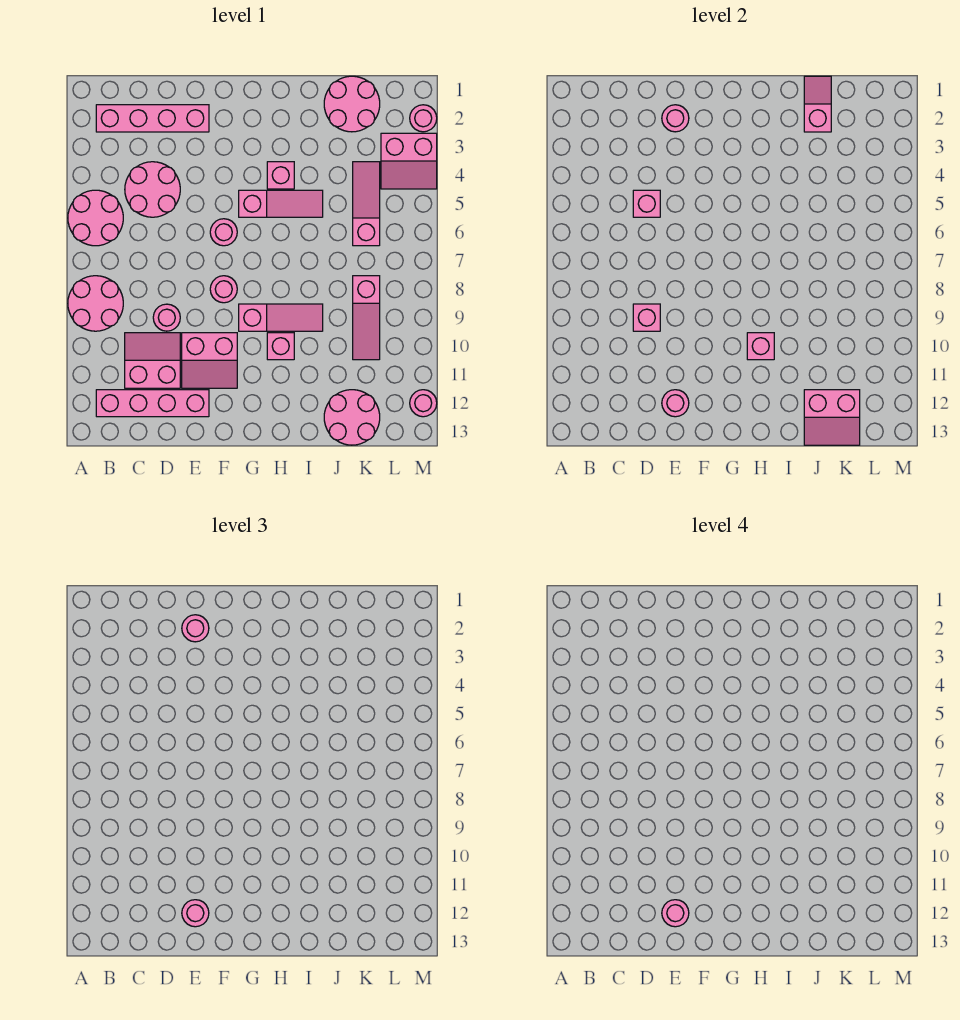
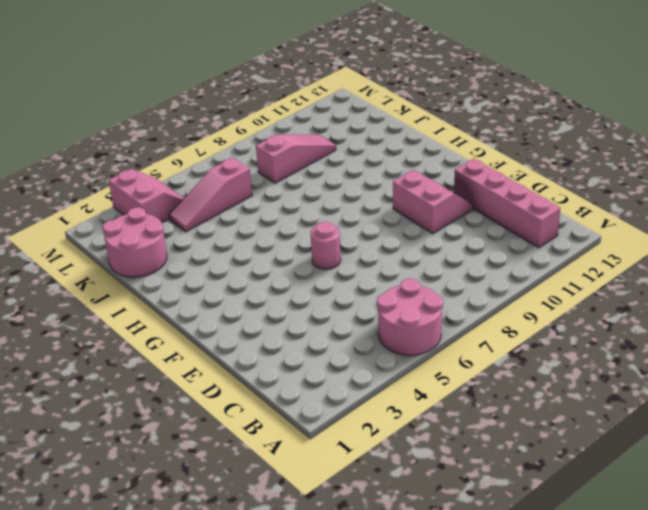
none -> pink 2x2 round brick [68,276,123,331]
none -> pink 1x4 brick [96,105,209,132]
none -> pink 2x2 round brick [125,162,180,217]
none -> pink 2x2 slope [125,333,180,388]

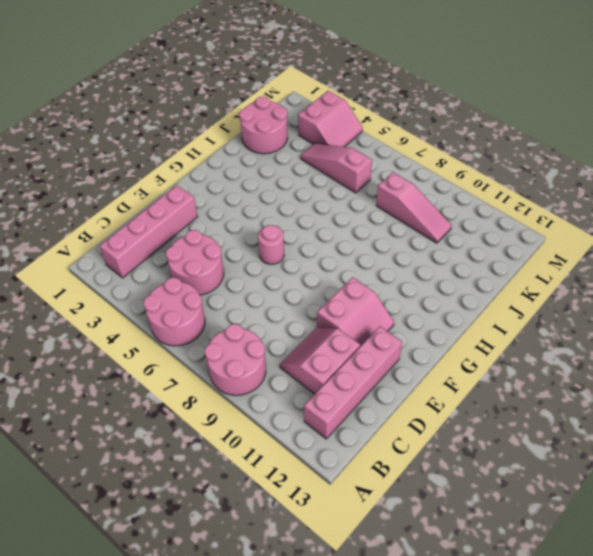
none -> pink 1x1 round brick [153,304,180,331]
none -> pink 1x1 round brick [210,276,237,303]
none -> pink 1x3 slope [239,190,323,217]
none -> pink 1x3 slope [239,304,323,331]

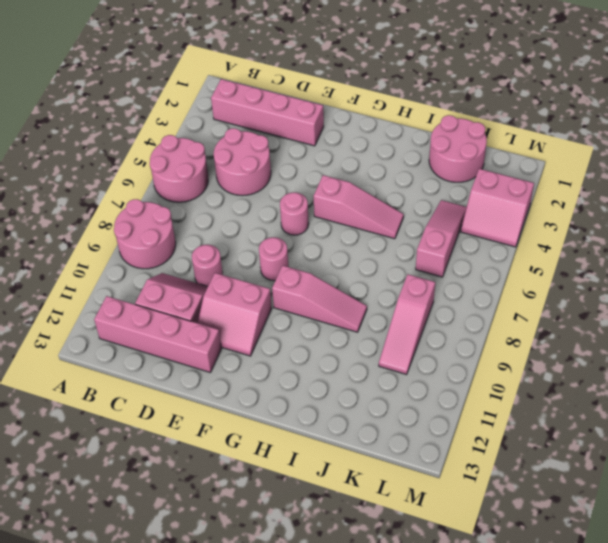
none -> pink 1x1 brick [267,162,294,189]
none -> pink 1x1 brick [267,333,294,360]
none -> pink 2x2 round brick [324,390,380,445]
none -> pink 1x1 round brick [410,105,437,132]

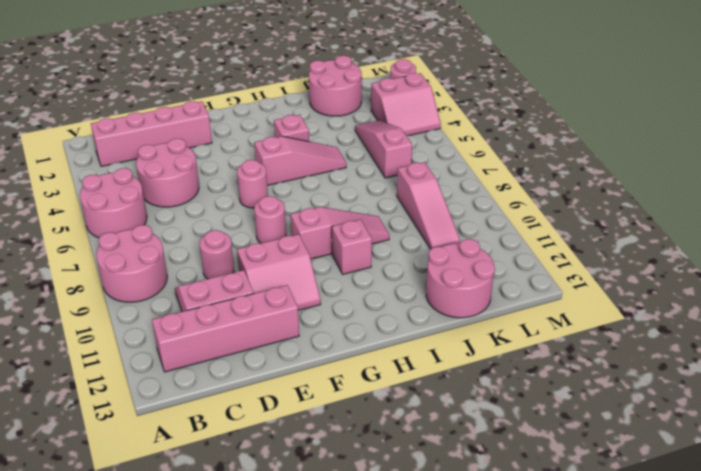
none -> pink 1x1 round brick [410,390,437,417]
none -> pink 1x1 brick [633,190,660,217]
none -> pink 1x1 brick [633,304,660,331]
none -> pink 1x1 round brick [662,105,689,132]

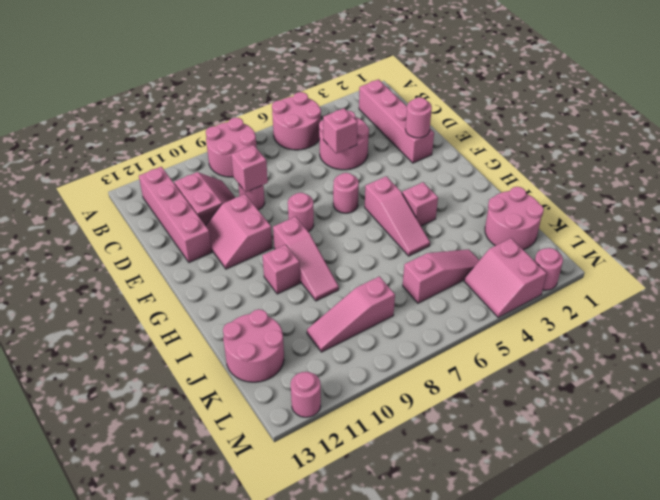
none -> pink 1x1 round brick [662,390,689,417]
none -> pink 1x1 brick [747,333,774,360]
none -> pink 1x2 slope [804,76,831,132]
none -> pink 2x2 slope [804,390,860,445]

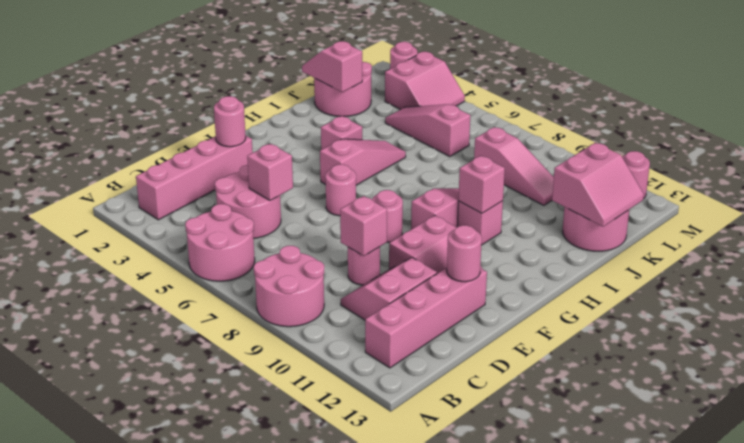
none -> pink 1x1 round brick [182,615,209,642]
none -> pink 1x1 round brick [182,900,209,927]
none -> pink 1x1 round brick [662,900,689,927]

